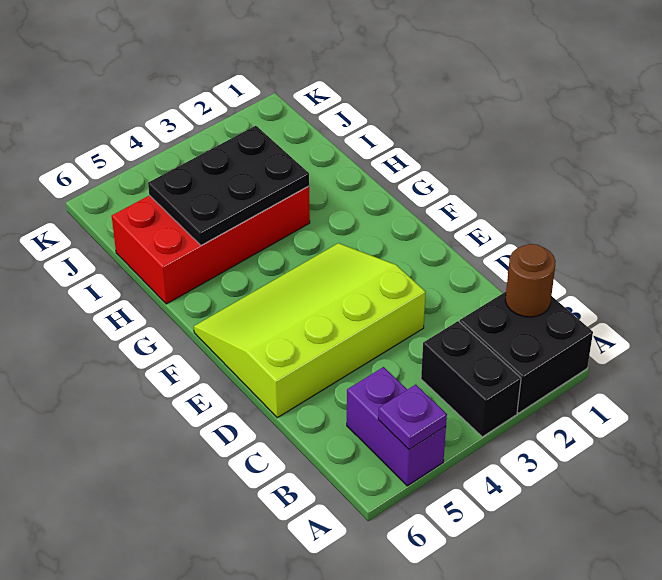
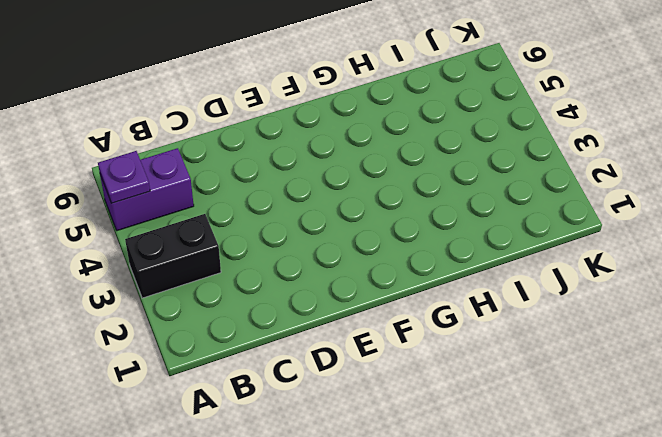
none -> black 2x2 brick [460,292,593,413]
none -> lime 3x4 slope [194,243,426,418]

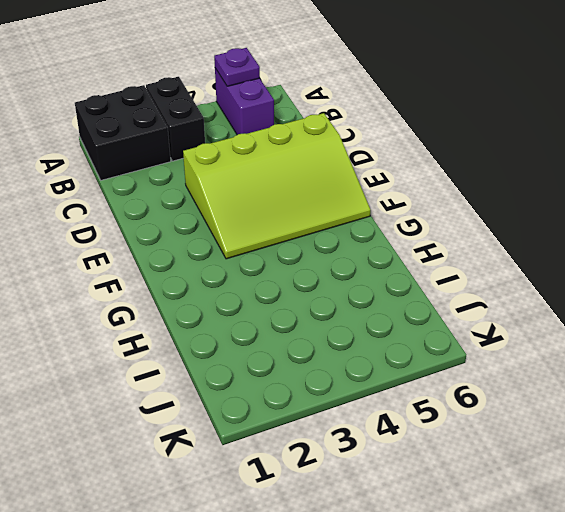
none -> red 2x4 brick [112,186,310,304]
none -> brown 1x1 round brick [505,244,556,317]

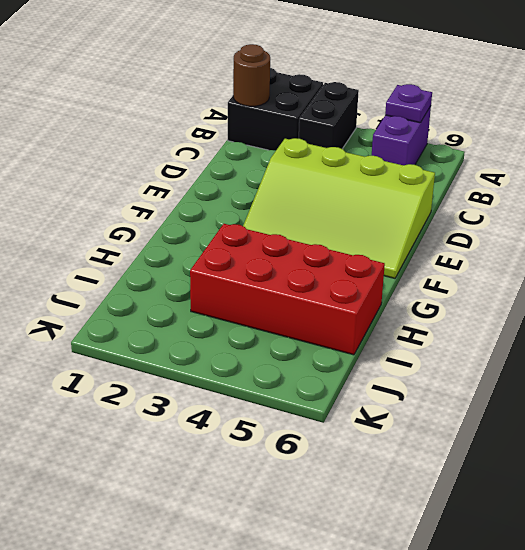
none -> black 2x3 plate [148,126,309,245]

